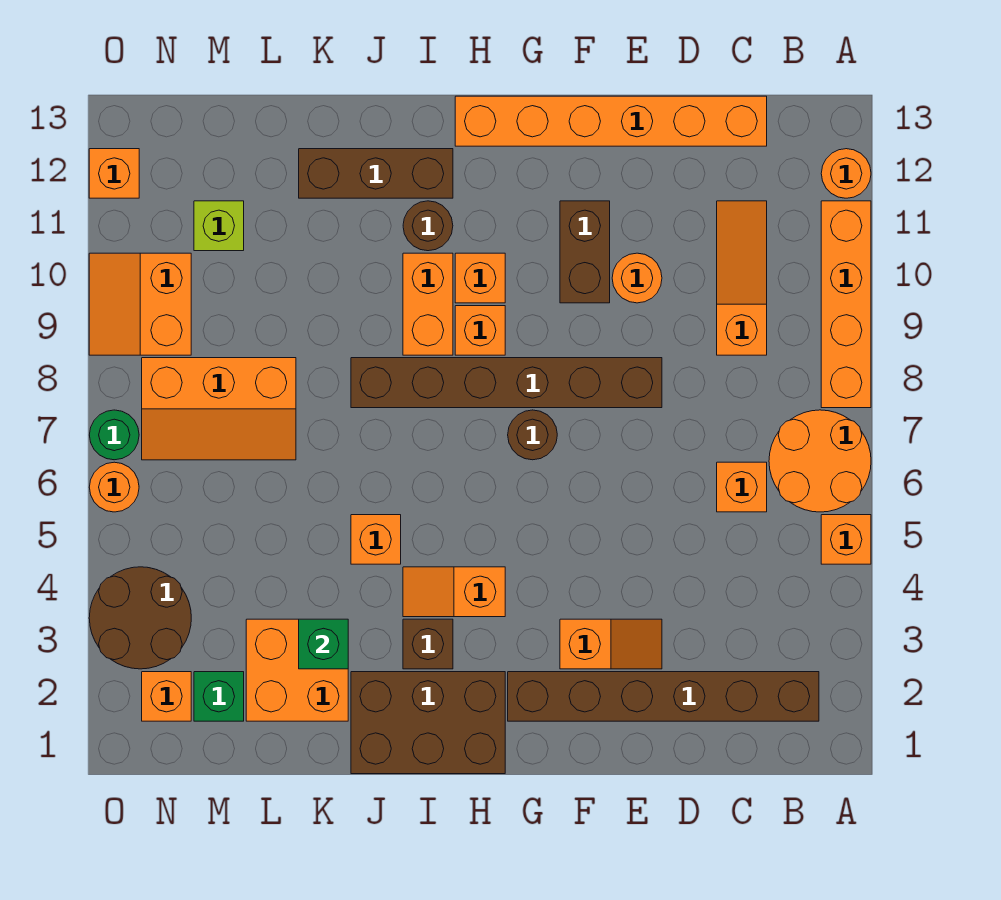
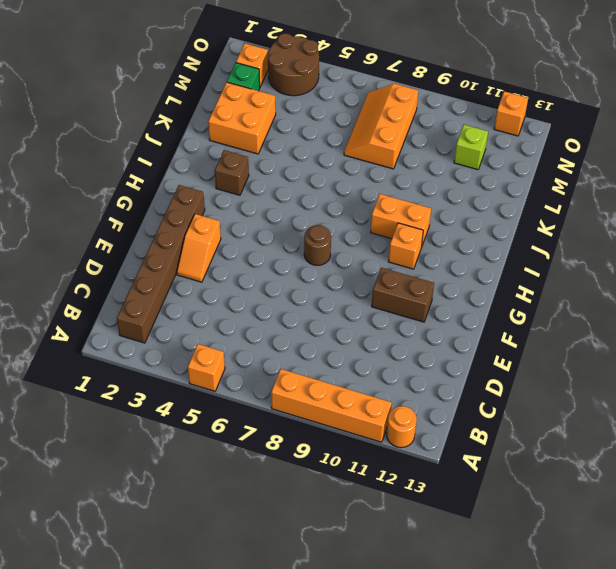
none -> orange 2x2 round brick [769,410,871,512]
none -> orange 1x1 brick [717,462,767,512]
none -> orange 1x3 slope [717,201,767,355]
none -> orange 1x6 brick [455,96,767,146]

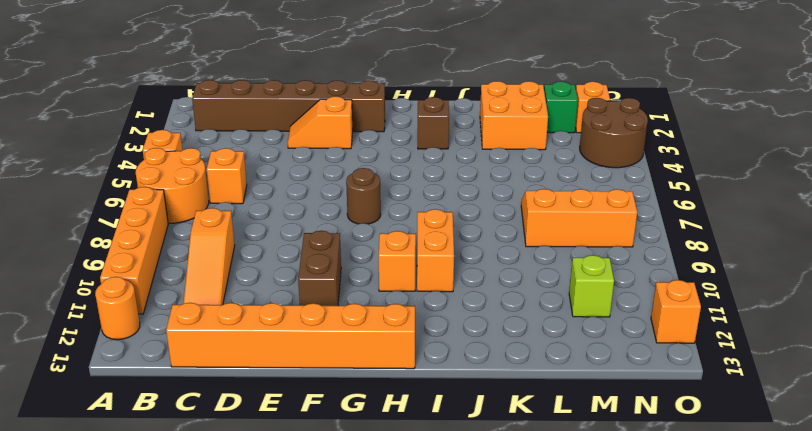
none -> brown 1x6 brick [351,358,662,408]
none -> orange 1x1 round brick [612,253,662,303]
none -> brown 2x3 brick [351,672,505,774]
none -> orange 1x2 slope [403,567,505,617]

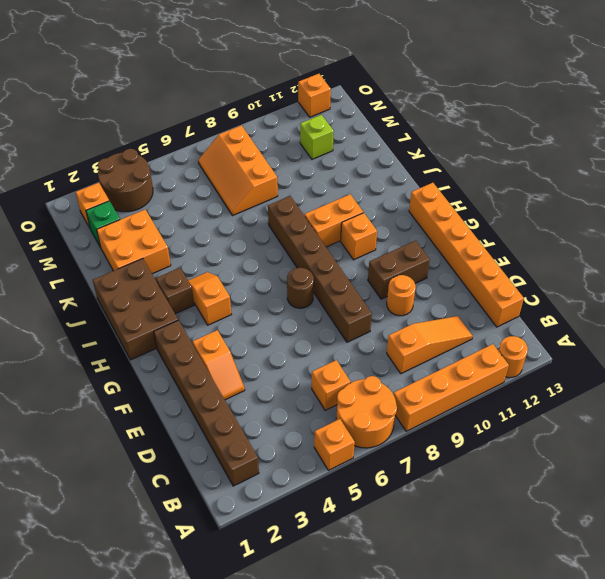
none -> orange 1x1 brick [455,306,505,355]
none -> brown 1x1 round brick [403,201,453,251]
none -> brown 1x3 brick [299,149,453,198]
none -> orange 1x1 brick [351,515,401,564]

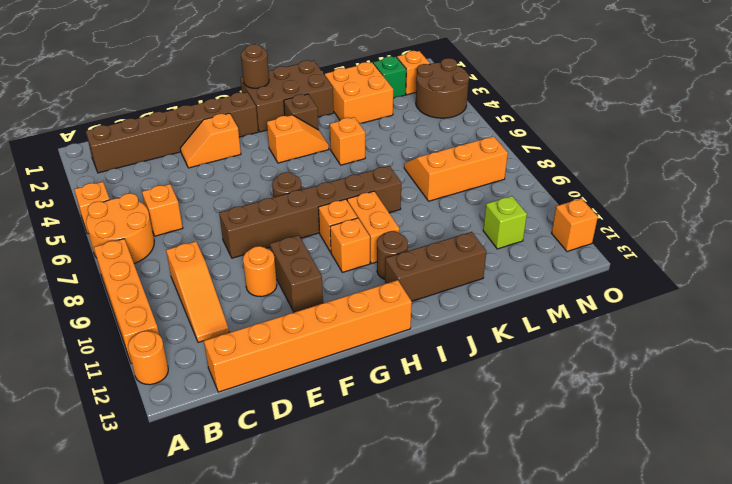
brown 1x1 round brick [241,44,269,88] -> none
none -> orange 2x2 slope [89,253,191,355]
none -> orange 1x1 round brick [89,462,139,512]
none -> green 1x1 round brick [90,410,139,460]
none -> green 1x1 brick [299,619,348,669]

